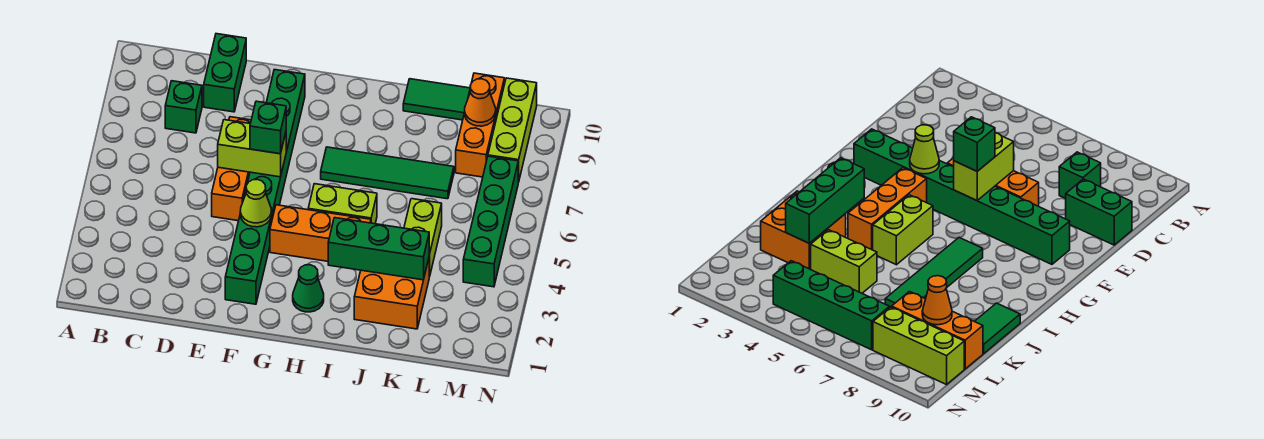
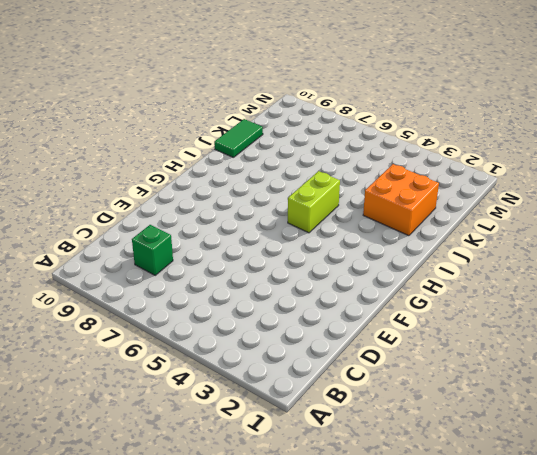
none -> green 1x2 brick [204,34,246,112]
none -> orange 1x3 brick [212,117,251,221]
none -> green 1x8 brick [225,70,305,304]

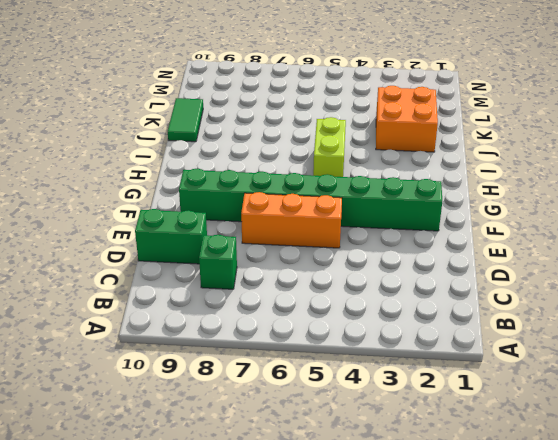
none -> orange 1x3 brick [270,205,371,261]
none -> green 1x1 cone [293,265,324,312]
none -> green 1x4 tile [321,147,454,199]

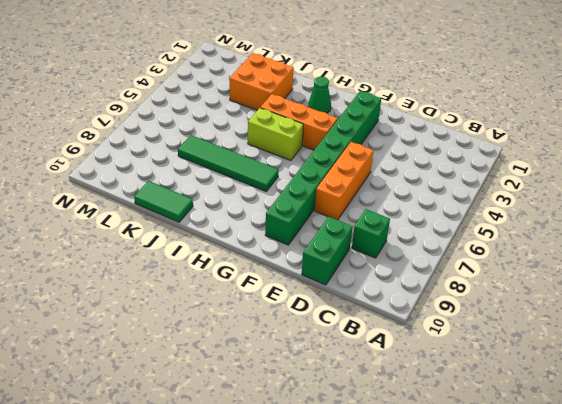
none -> lime 1x2 brick [404,199,442,277]
none -> orange 1x3 brick [456,73,504,177]
none -> green 1x4 brick [463,156,518,287]

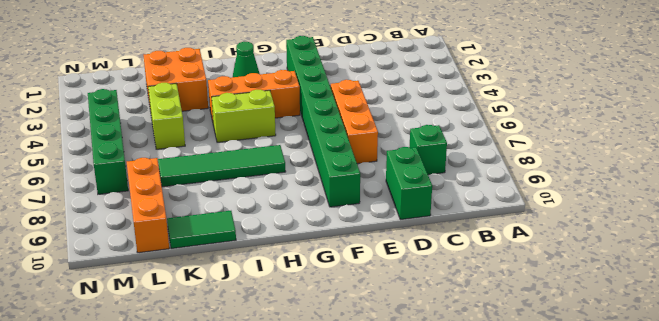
none -> lime 1x3 brick [488,78,537,182]
none -> lime 1x2 brick [218,120,286,177]
none -> lime 1x1 cone [240,179,271,227]

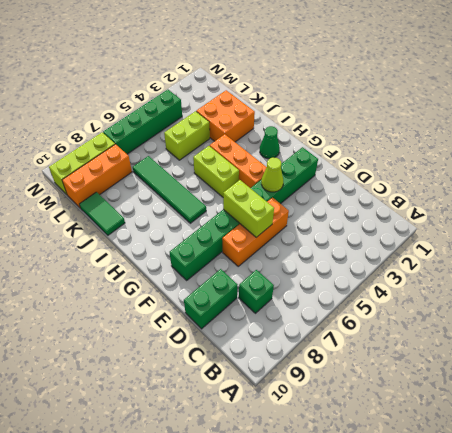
none -> green 1x3 brick [328,218,429,280]
none -> orange 1x1 cone [465,79,496,126]
none -> green 1x1 brick [250,101,286,154]

